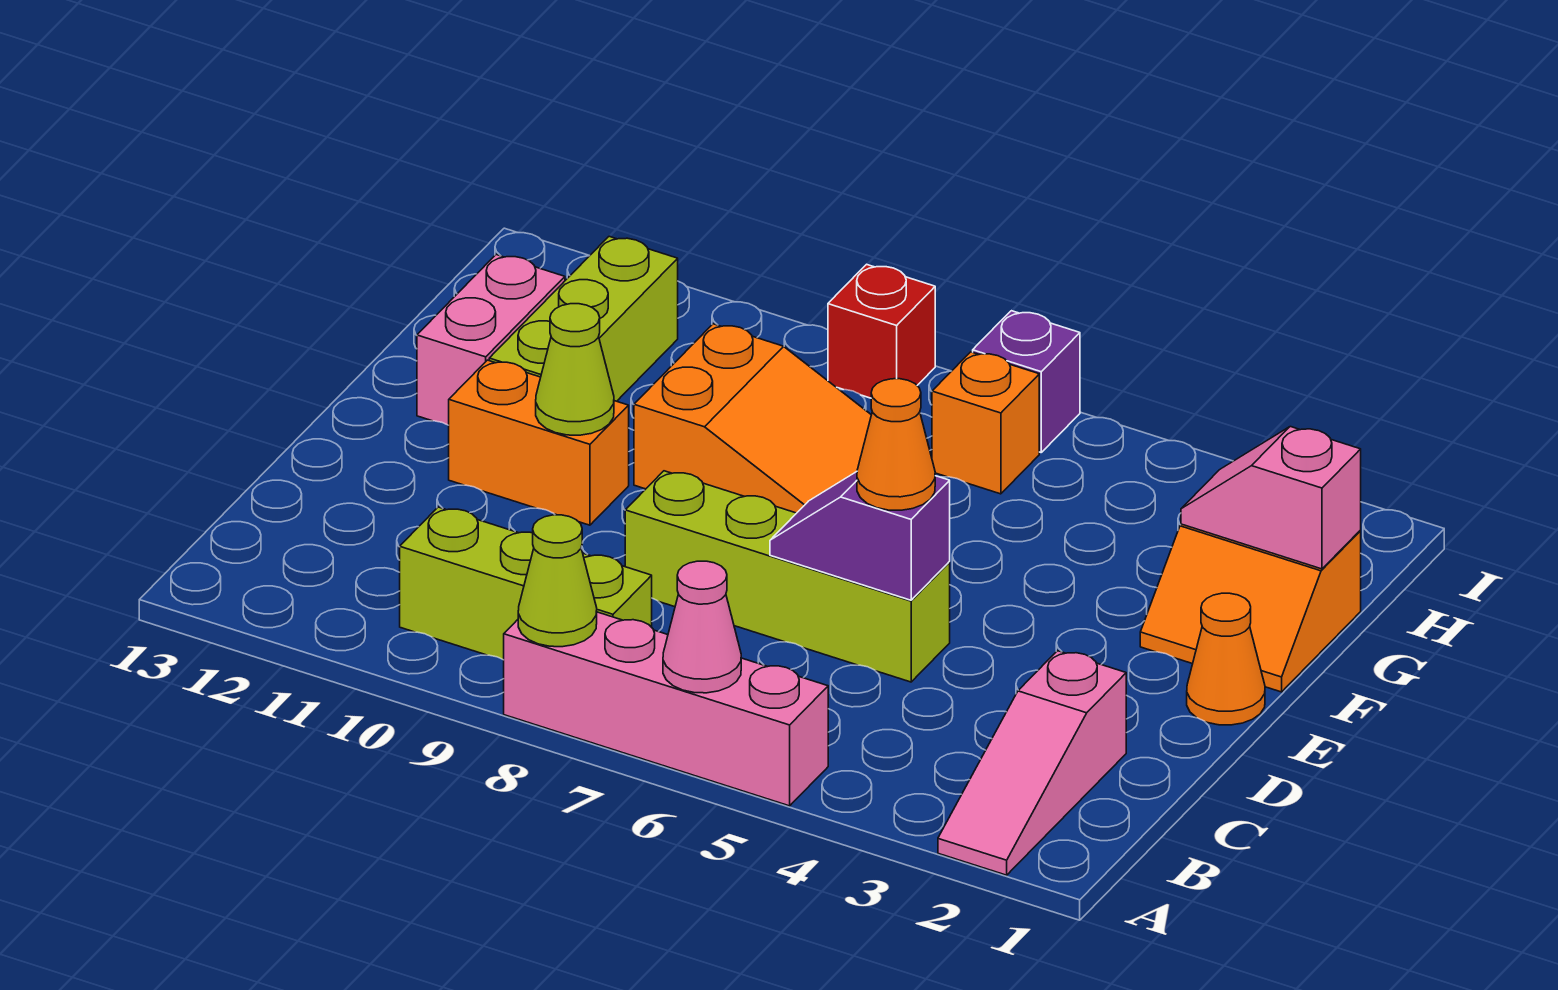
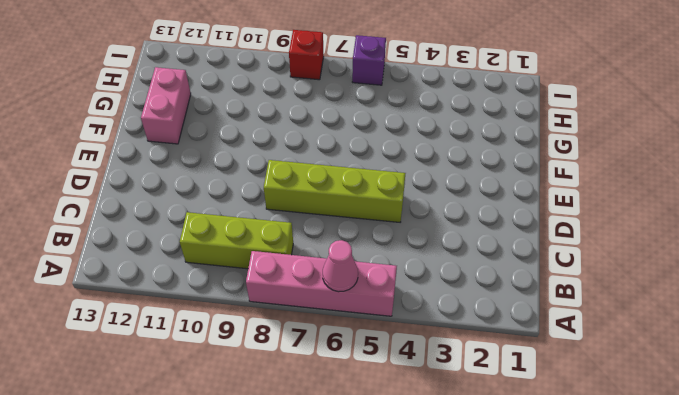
none -> pink 1x3 slope [938,651,1126,875]
none -> orange 1x1 cone [1187,593,1265,725]
none -> orange 1x2 brick [449,360,629,525]

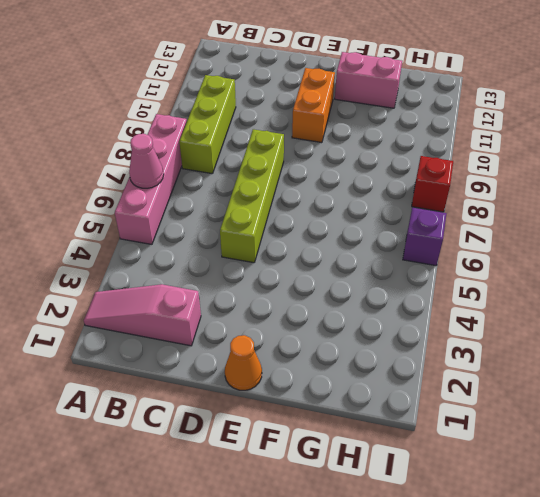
none -> orange 2x2 slope [1140,524,1361,692]
none -> orange 2x3 slope [634,324,871,513]
none -> lime 1x3 brick [489,236,678,401]

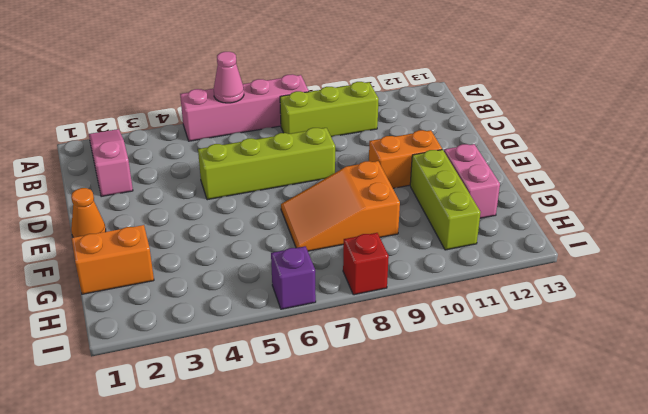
none -> orange 1x1 brick [932,352,1039,494]
none -> lime 1x1 cone [518,515,597,647]
none -> purple 1x2 slope [770,472,950,600]

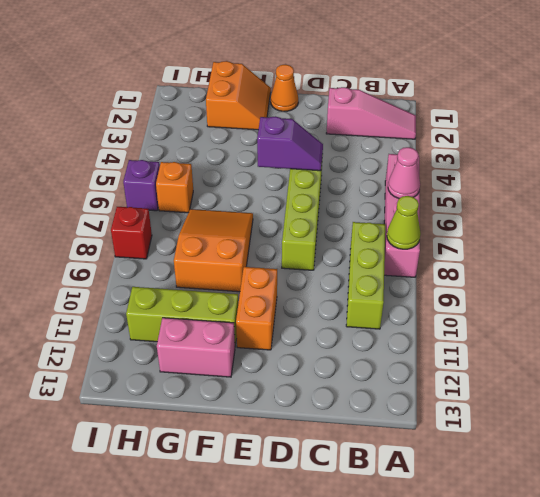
purple 1x2 slope [257,116,323,171] -> purple 1x2 slope turned to [770,472,950,600]
none -> lime 1x1 cone [536,304,614,435]
none -> pink 1x2 slope [1181,427,1361,569]
none -> orange 1x1 cone [857,379,935,510]

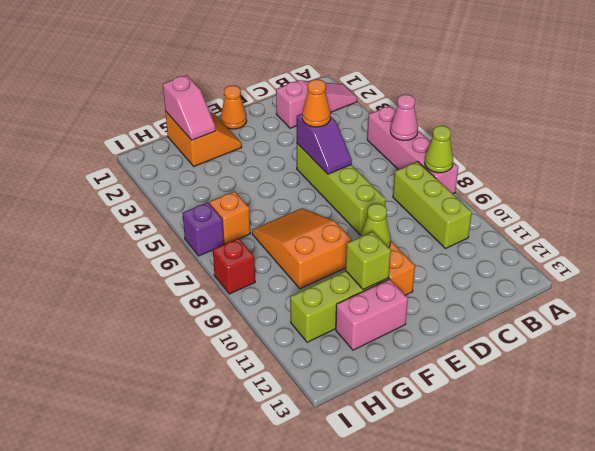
lime 1x1 brick [346,232,391,290] -> none

